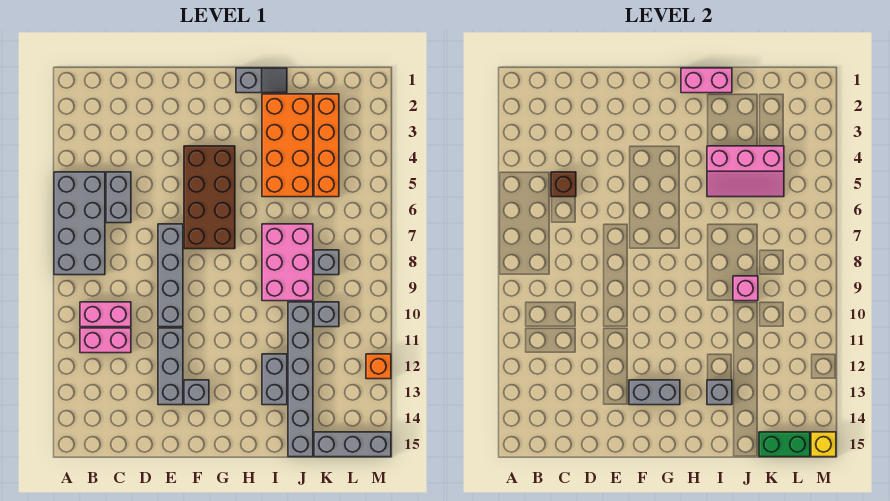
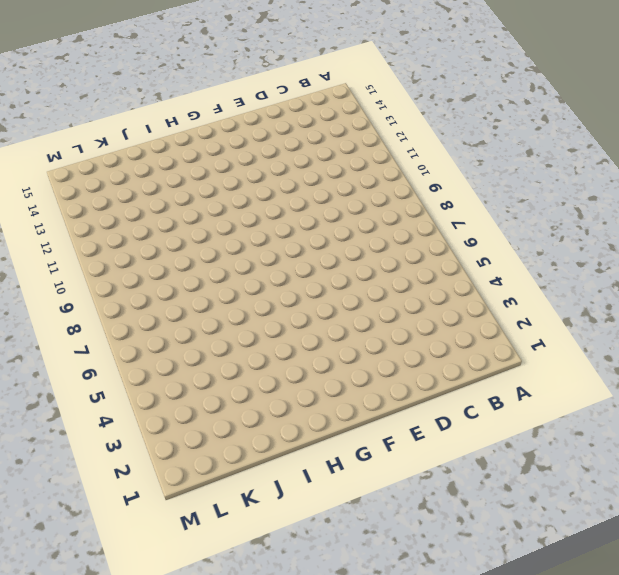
none -> grey 2x4 brick [54,172,105,275]
none -> pink 1x2 brick [80,302,131,327]
none -> pink 1x2 brick [80,328,131,353]

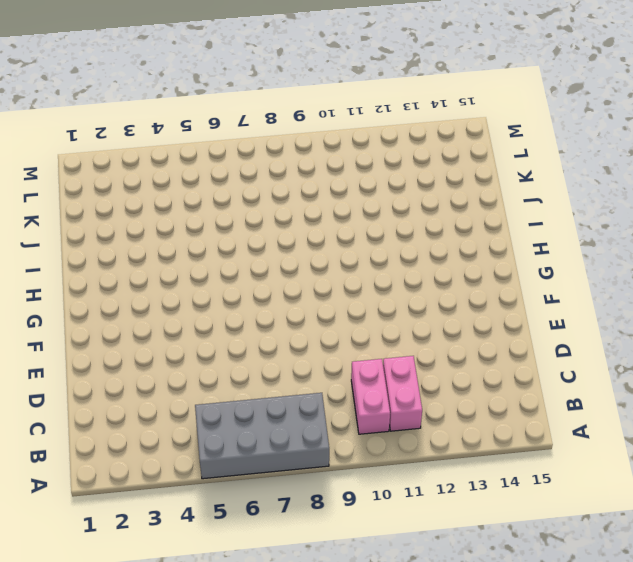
none -> grey 1x2 brick [106,172,131,223]
none -> grey 1x4 brick [158,224,183,327]
none -> grey 1x3 brick [158,328,183,405]

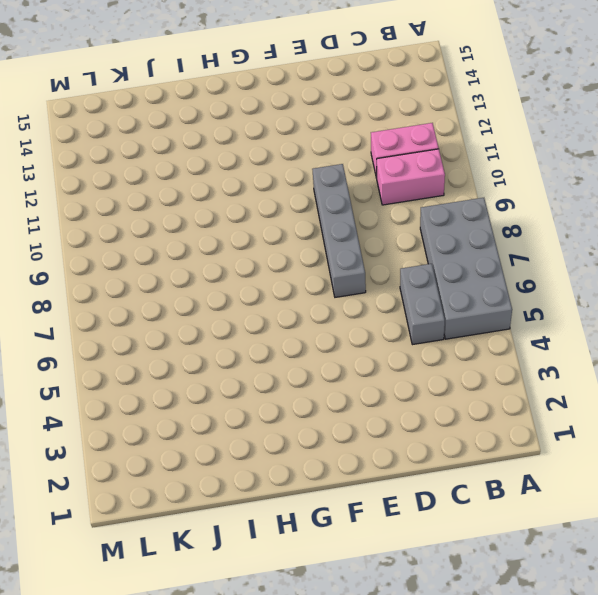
none -> grey 1x3 brick [158,328,183,405]
none -> brown 2x4 brick [184,146,235,249]
none -> grey 1x1 brick [184,380,209,405]

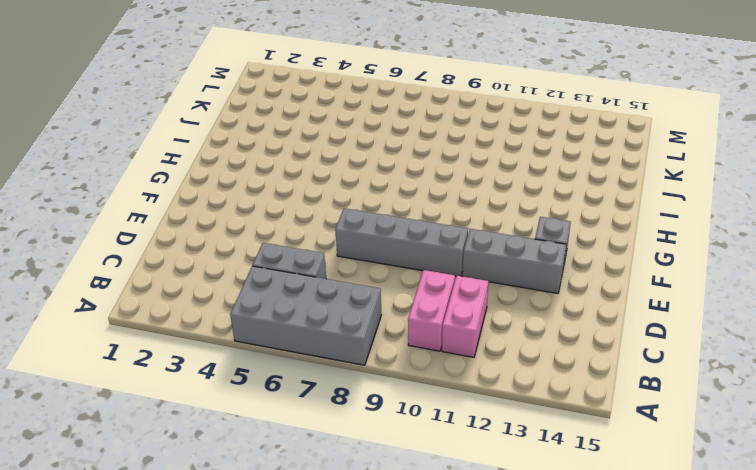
none -> brown 2x4 brick [184,146,235,249]
none -> grey 1x2 slope [236,68,287,93]
none -> orange 2x4 brick [262,94,313,197]

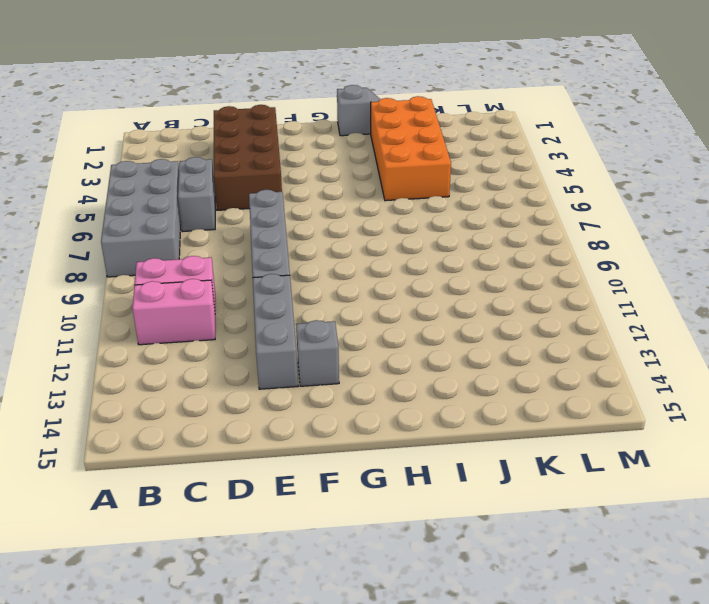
brown 2x4 brick [214,105,282,210] -> brown 2x4 brick moved to [184,146,235,249]
none -> pink 2x3 brick [262,224,313,301]
none -> grey 1x2 brick [262,354,287,405]
none -> grey 1x6 brick [288,302,313,457]

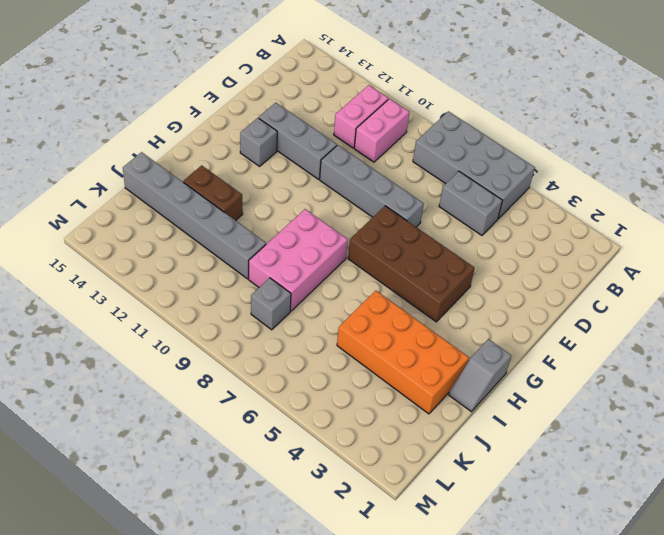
pink 2x3 brick [249,209,348,311] -> pink 2x3 brick turned to [262,224,313,301]
brown 1x2 brick [183,165,243,220] -> grey 1x2 brick [262,354,287,405]
none -> orange 1x4 brick [314,94,339,197]
none -> grey 1x1 brick [314,302,339,327]
none -> grey 1x3 brick [314,432,391,457]

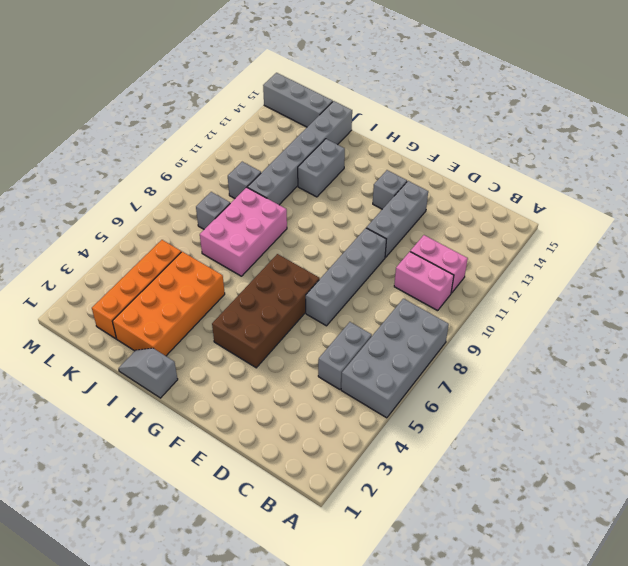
none -> orange 1x1 brick [366,354,391,379]
none -> brown 1x1 brick [551,172,576,197]
none -> grey 1x2 brick [629,380,680,405]

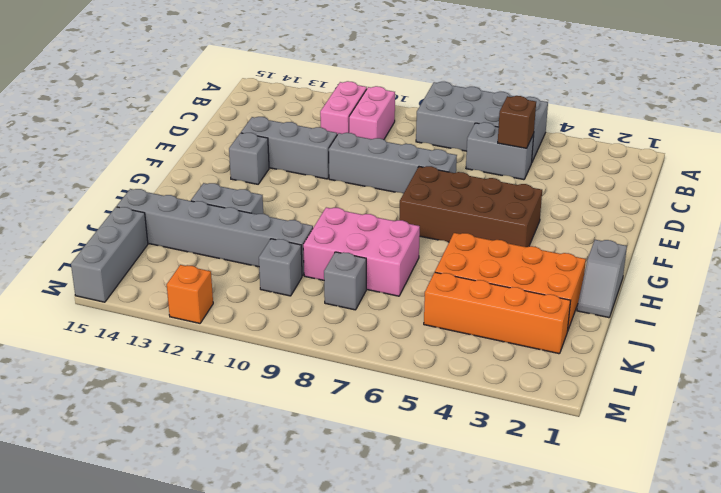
none -> grey 1x2 brick [629,380,680,405]
none -> pink 1x2 brick [681,68,732,93]
none -> pink 2x3 slope [707,146,784,197]

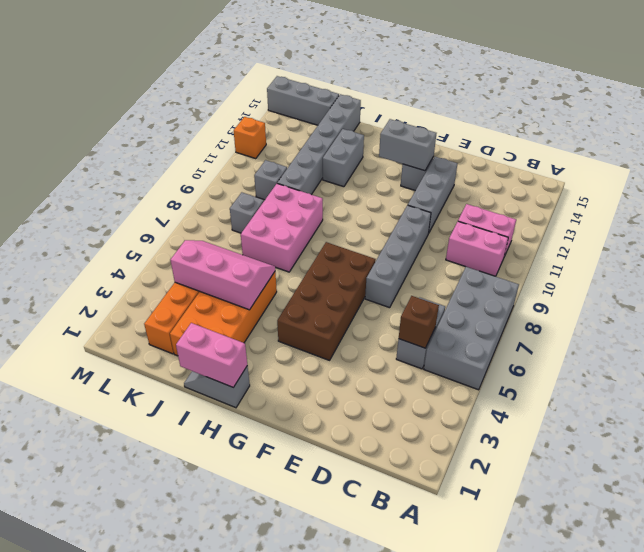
none -> grey 1x1 brick [707,380,732,405]
none -> pink 1x1 brick [733,276,758,301]
none -> green 1x2 brick [759,432,810,457]

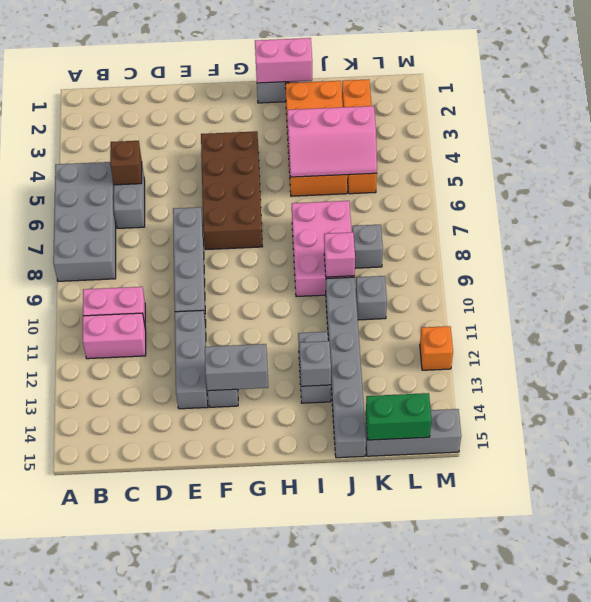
none -> yellow 1x1 brick [811,432,836,457]

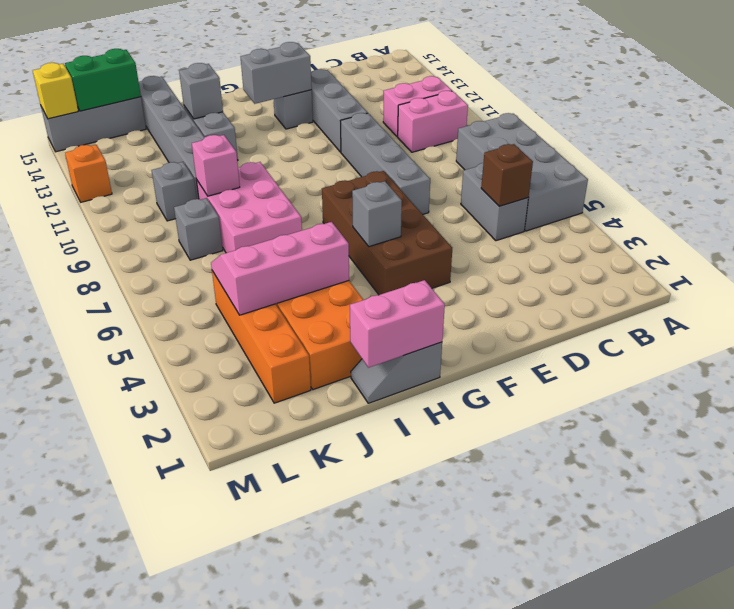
grey 1x1 brick [352,181,402,247] -> none

